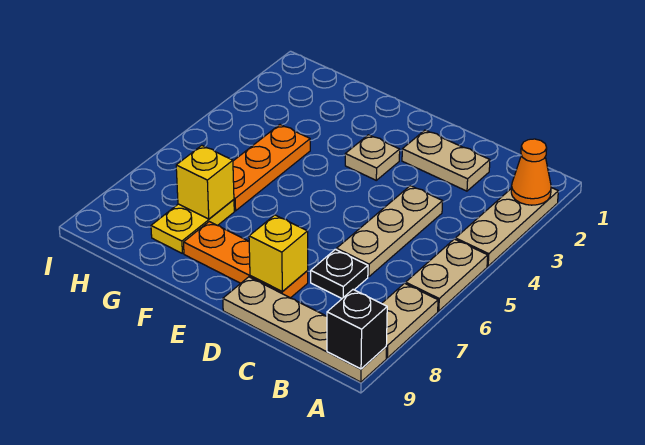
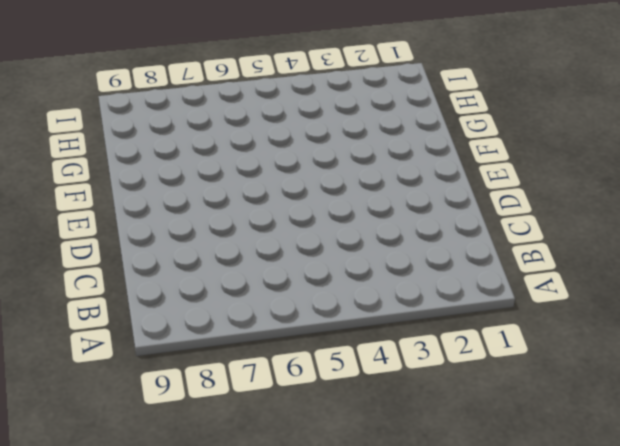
none -> tan 1x3 plate [455,188,558,266]
none -> tan 1x2 plate [406,239,488,311]
none -> tan 1x2 plate [382,283,438,358]

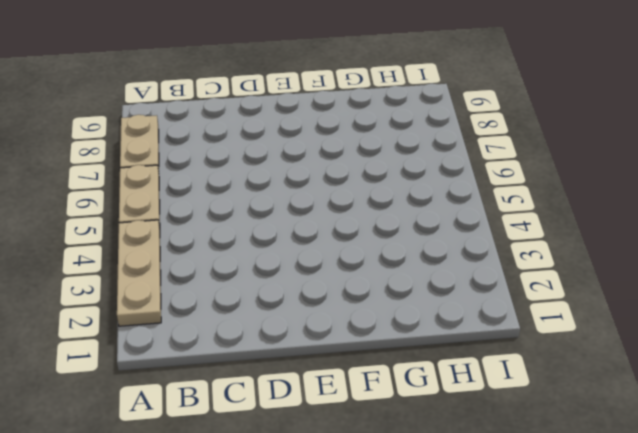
none -> tan 1x4 plate [223,277,386,382]
none -> tan 1x2 plate [402,130,490,191]
none -> tan 1x3 plate [337,186,443,277]

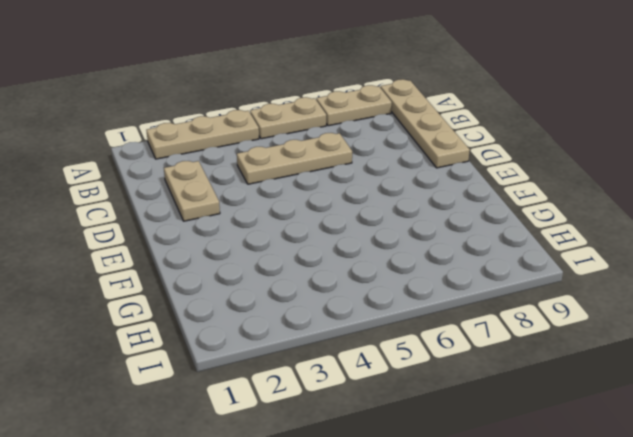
none -> black 1x1 plate [311,249,368,298]
none -> orange 1x3 plate [184,222,308,298]
none -> tan 1x1 plate [345,135,400,180]

